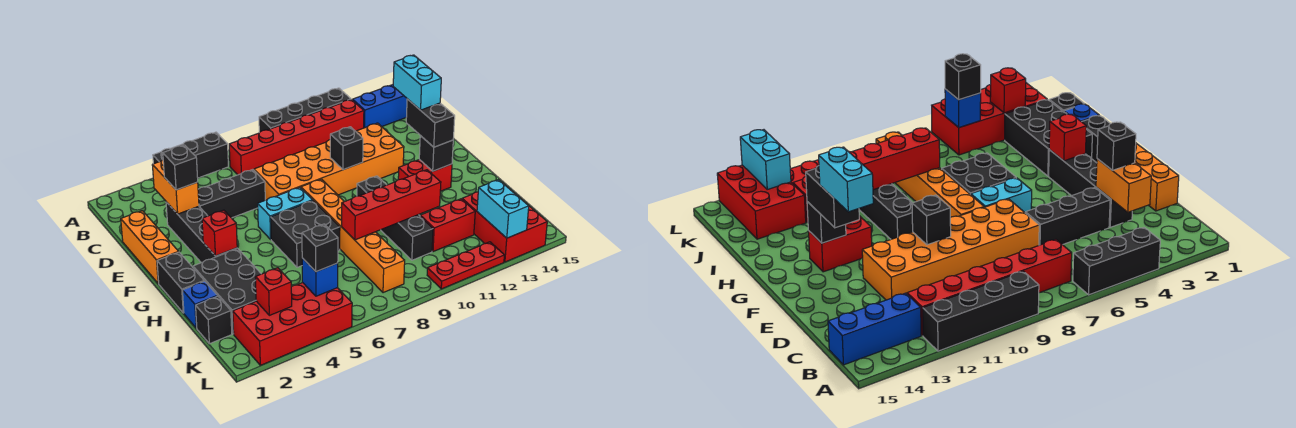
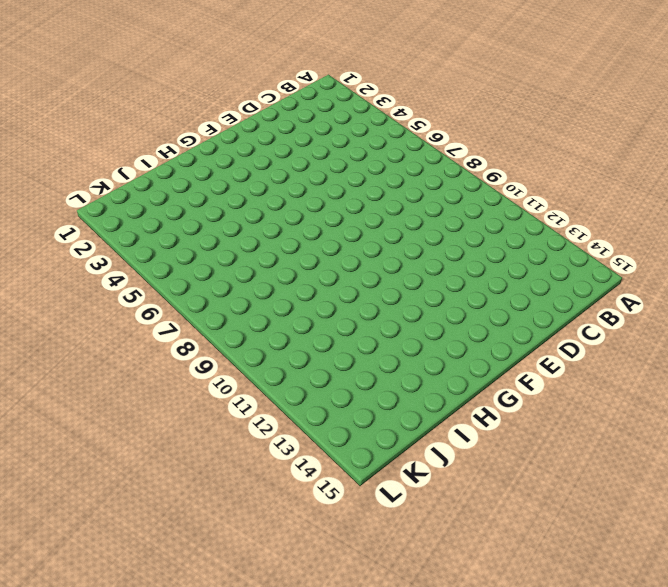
none -> black 1x3 brick [153,132,228,178]
none -> black 1x4 brick [259,88,351,132]
none -> red 1x6 brick [229,100,364,175]
none -> blue 1x3 brick [353,85,407,128]

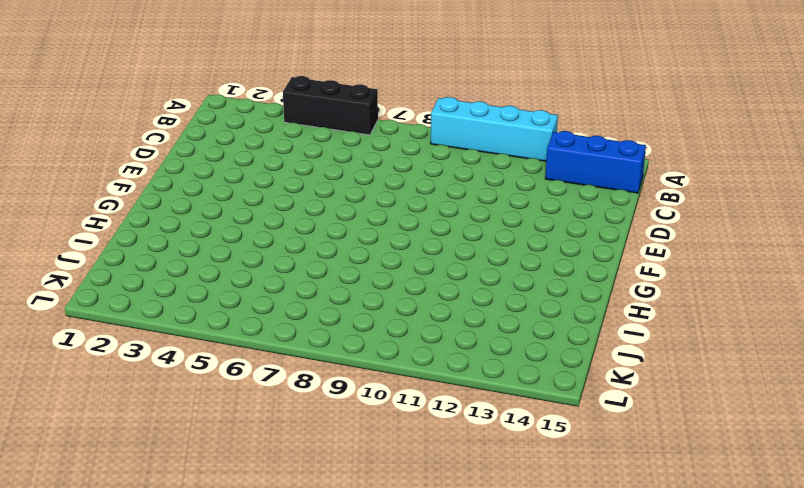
cyan 1x4 brick [431,97,558,161] -> black 1x4 brick [259,88,351,132]
none -> red 1x6 brick [229,100,364,175]
none -> orange 1x3 brick [121,211,178,284]
none -> black 1x4 brick [166,202,237,263]
none -> black 1x3 brick [198,170,265,218]

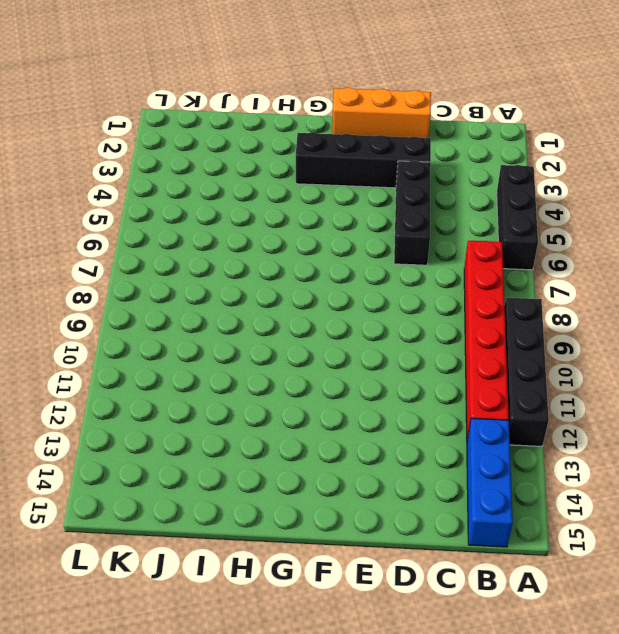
none -> orange 2x6 brick [254,123,404,200]
none -> cyan 1x2 brick [258,187,313,239]
none -> orange 1x6 brick [301,179,405,293]
none -> black 1x2 brick [157,252,204,313]

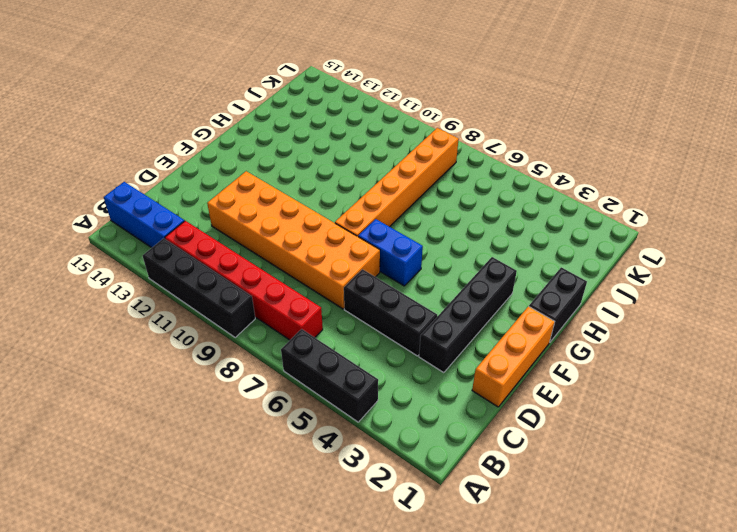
blue 1x2 brick [358,219,423,286] -> cyan 1x2 brick [258,187,313,239]
none -> black 2x2 brick [271,201,340,267]
none -> black 1x4 brick [357,176,433,260]
none -> red 1x2 brick [398,159,452,191]
none -> black 2x3 brick [193,248,261,334]

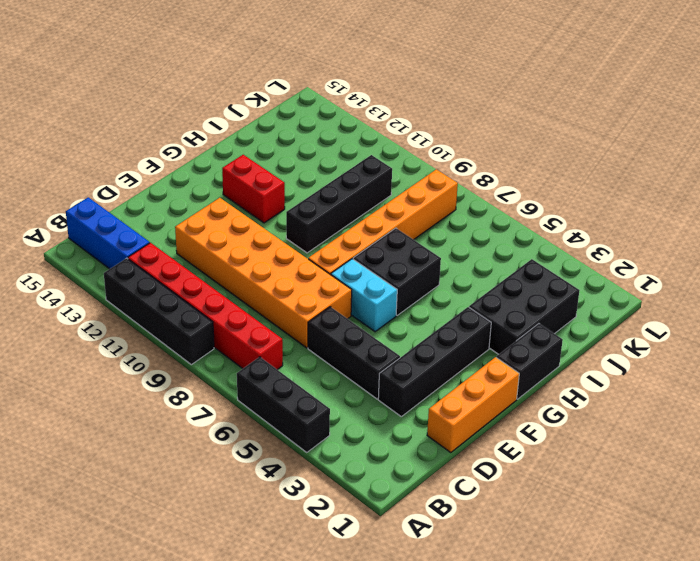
none -> blue 1x1 brick [182,281,217,328]
none -> black 1x1 brick [196,296,232,344]
none -> red 1x2 brick [420,199,475,252]
none -> red 2x3 brick [462,182,547,262]

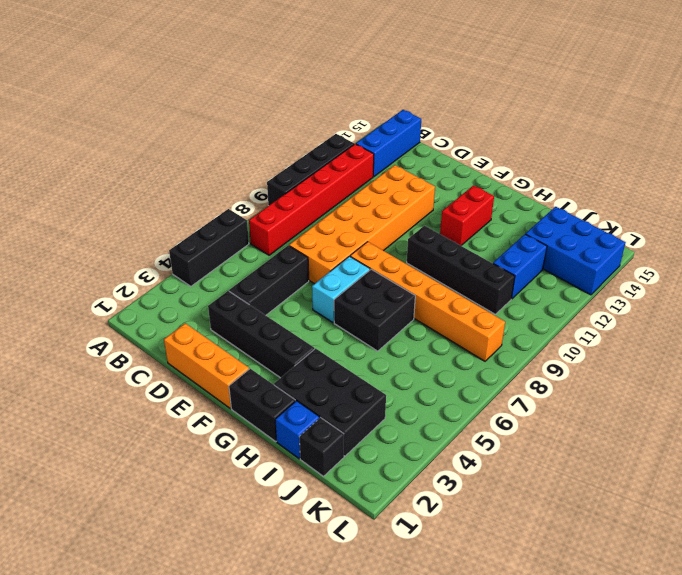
blue 1x2 brick [493,234,547,299] -> red 1x2 brick [420,199,475,252]
blue 2x3 brick [526,207,626,295] -> red 2x3 brick [462,182,547,262]
none -> red 2x4 brick [233,283,352,365]
none -> red 1x3 plate [427,242,504,289]
none -> orange 1x2 brick [152,160,199,214]
none -> black 1x1 brick [330,127,363,170]

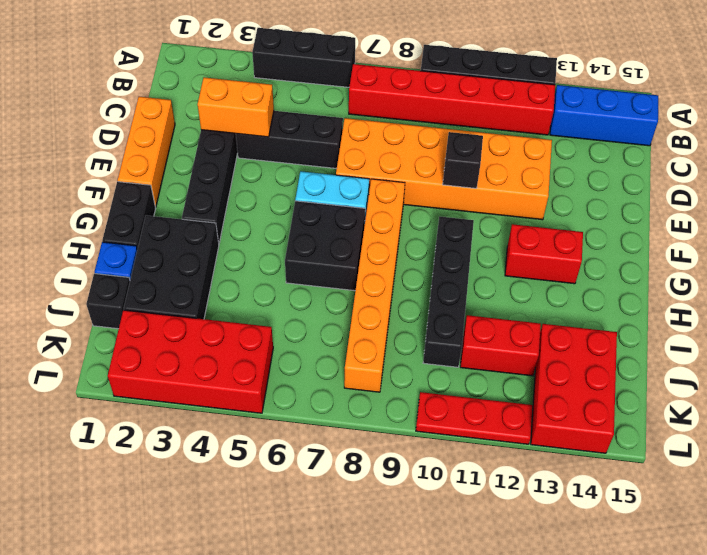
orange 1x2 brick [198,77,274,137] -> orange 1x2 brick turned to [152,160,199,214]
none -> red 1x1 brick [202,210,237,256]
none -> black 1x1 brick [419,136,453,171]
none -> red 1x4 brick [342,170,441,240]
none -> red 1x1 brick [255,268,292,315]

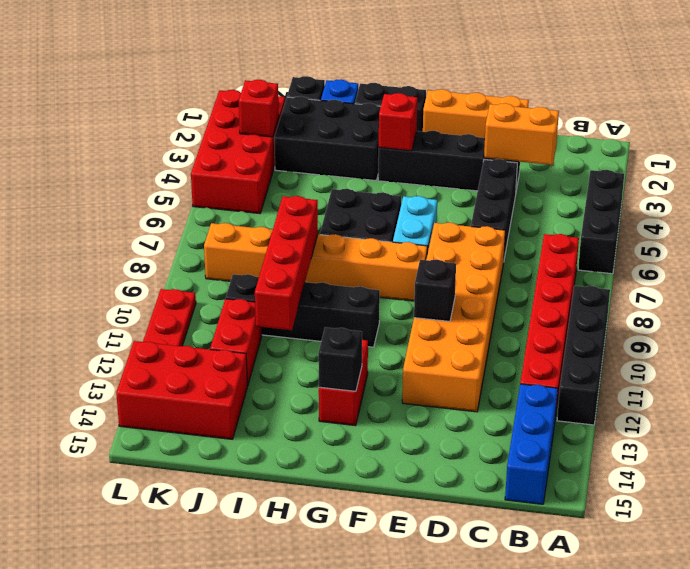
none -> blue 1x1 brick [302,258,338,296]
none -> cyan 1x2 brick [477,180,529,238]
none -> black 1x1 brick [163,145,198,190]
none -> black 1x2 brick [406,99,455,147]

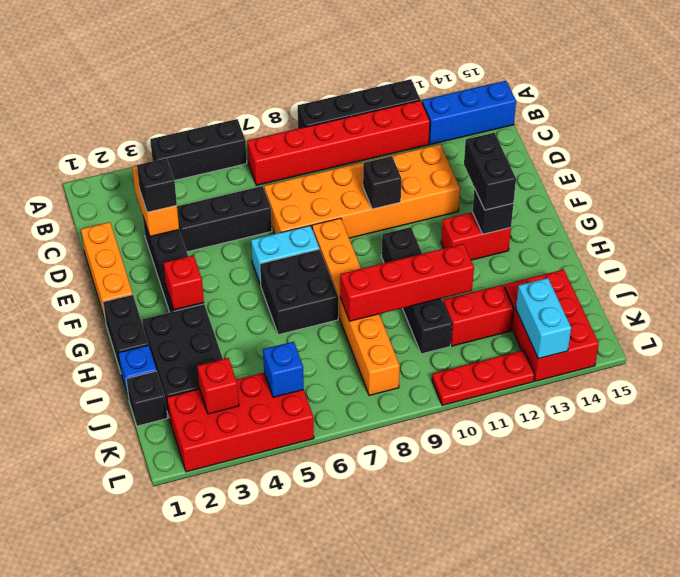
none -> black 1x1 brick [302,224,338,272]
none -> cyan 1x2 brick [393,55,441,110]

